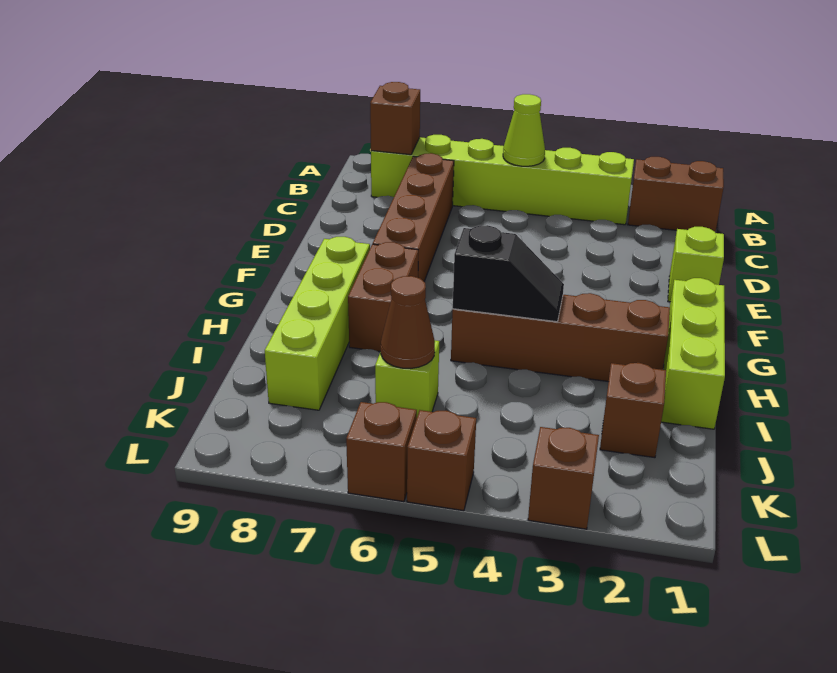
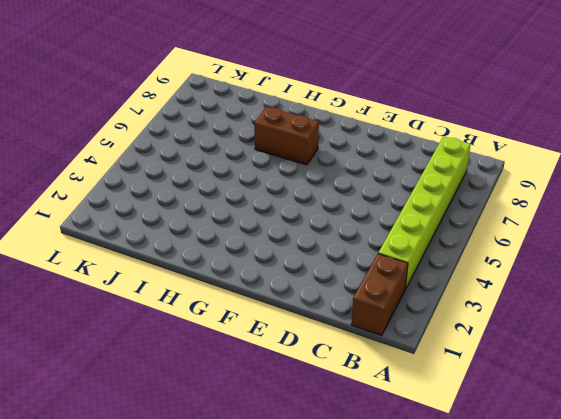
none -> brown 1x4 brick [373,153,454,281]
none -> lime 1x1 brick [668,227,724,302]
none -> lime 1x3 brick [661,278,725,429]

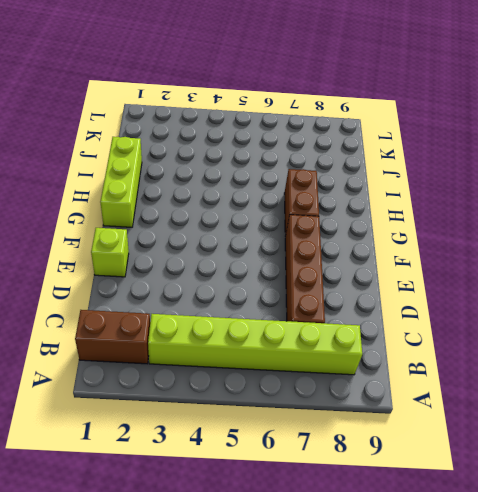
none -> lime 1x4 brick [265,237,370,410]
none -> brown 1x4 brick [451,293,670,382]
none -> brown 1x1 brick [600,363,666,458]

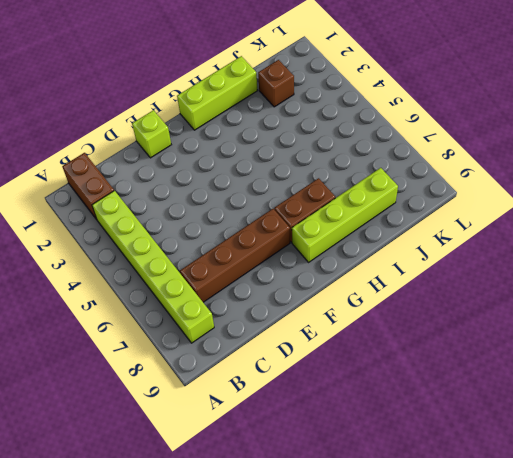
none -> brown 1x4 brick [451,293,670,382]
none -> lime 1x1 brick [375,340,439,416]
none -> brown 1x1 brick [528,427,599,529]

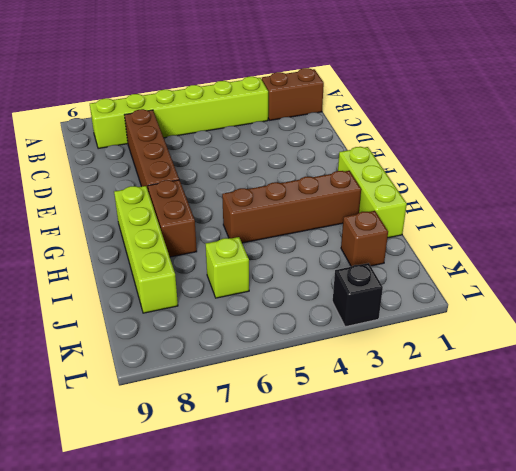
black 1x1 brick [333,263,383,327] -> brown 1x1 brick [528,427,599,529]
none -> lime 1x1 brick [668,227,724,302]
none -> brown 1x1 brick [407,410,476,511]
none -> brown 1x1 brick [346,402,417,502]

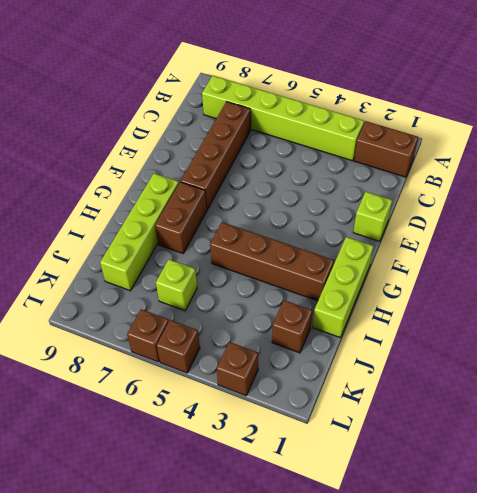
none -> lime 1x1 cone [503,94,545,166]
none -> brown 1x1 brick [370,82,420,155]
none -> black 1x2 slope [453,225,564,322]

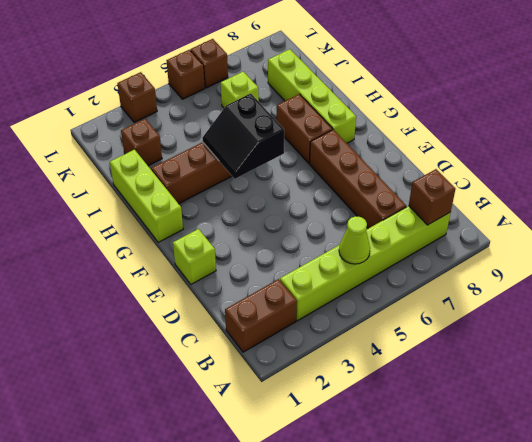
black 2x2 slope [202,94,284,179] -> black 1x2 slope [453,225,564,322]
none -> brown 1x1 cone [381,276,435,368]

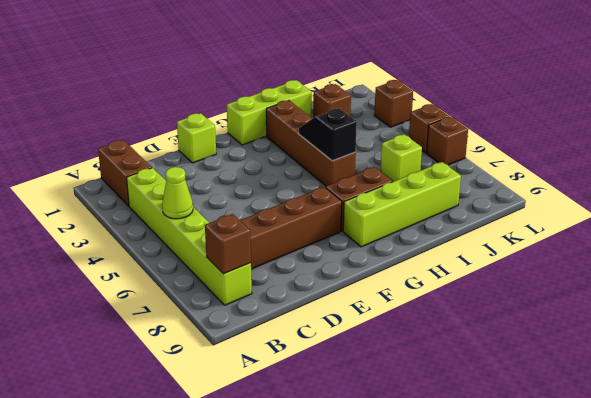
none -> brown 1x1 cone [381,276,435,368]

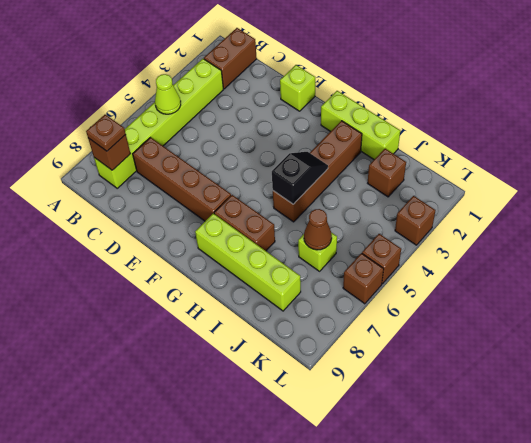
brown 1x1 plate [86,115,126,151] -> none

